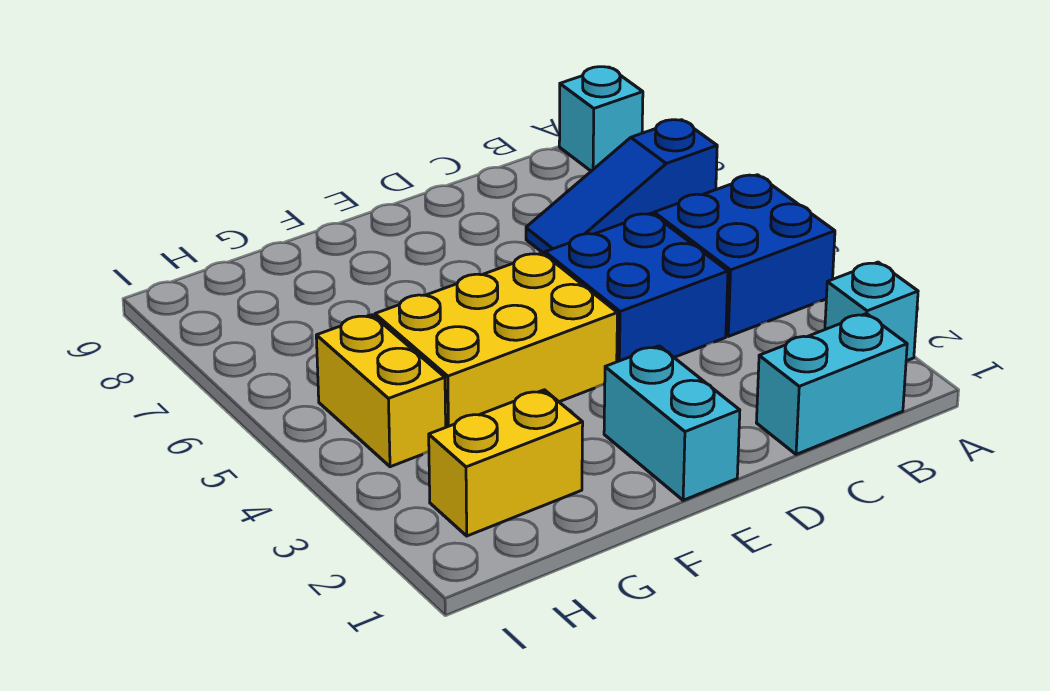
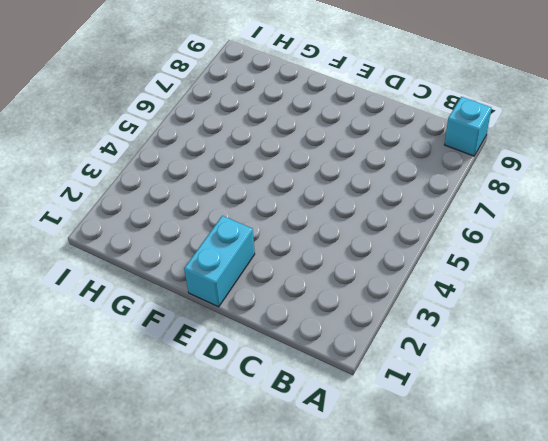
none -> cyan 1x1 brick [825,262,918,361]
none -> blue 2x2 brick [654,175,835,336]

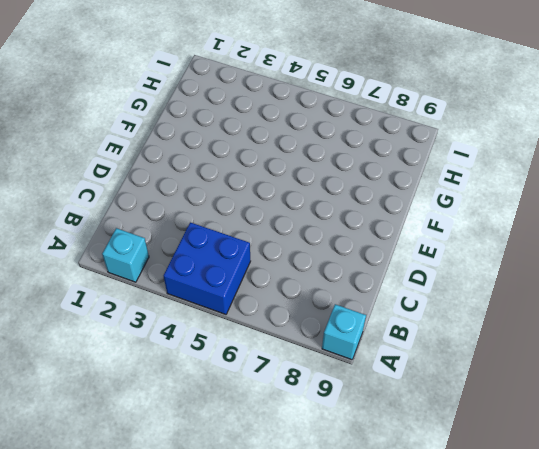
none -> blue 1x3 slope [526,120,717,254]
none -> cyan 1x2 brick [756,314,907,454]

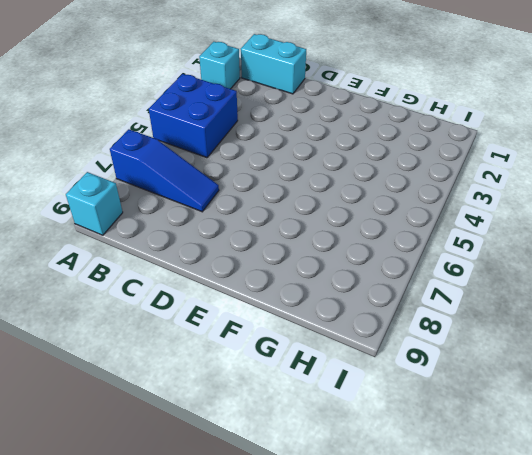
none -> blue 2x2 brick [545,213,728,362]
none -> cyan 1x2 brick [604,346,740,500]

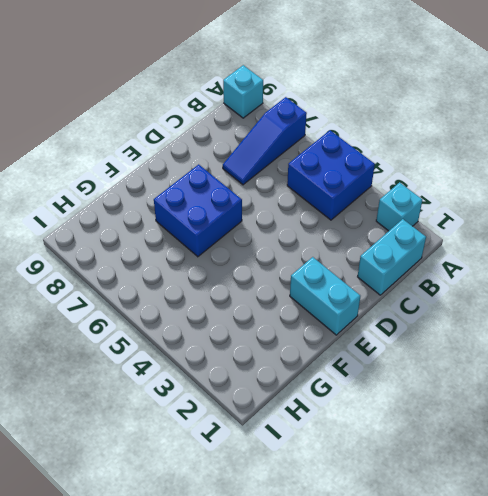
blue 2x2 brick [154,164,242,257] -> blue 2x2 brick moved to [545,213,728,362]
none -> yellow 2x3 brick [375,253,617,427]
none -> yellow 1x2 brick [429,390,583,536]

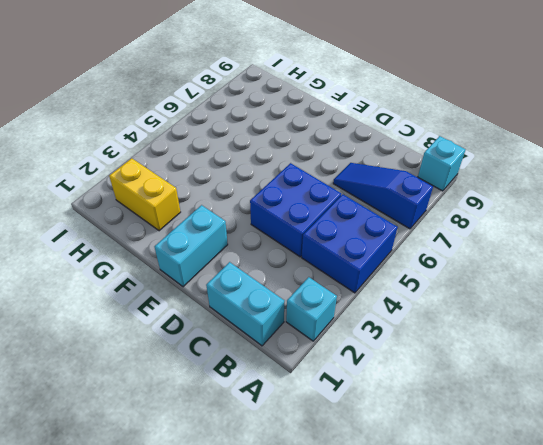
none -> yellow 2x3 brick [375,253,617,427]
none -> yellow 1x2 brick [316,315,446,467]

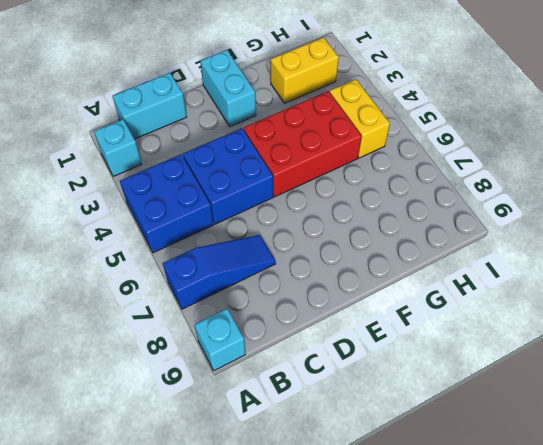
red 2x3 brick [244,91,362,197] -> yellow 2x3 brick [375,253,617,427]

